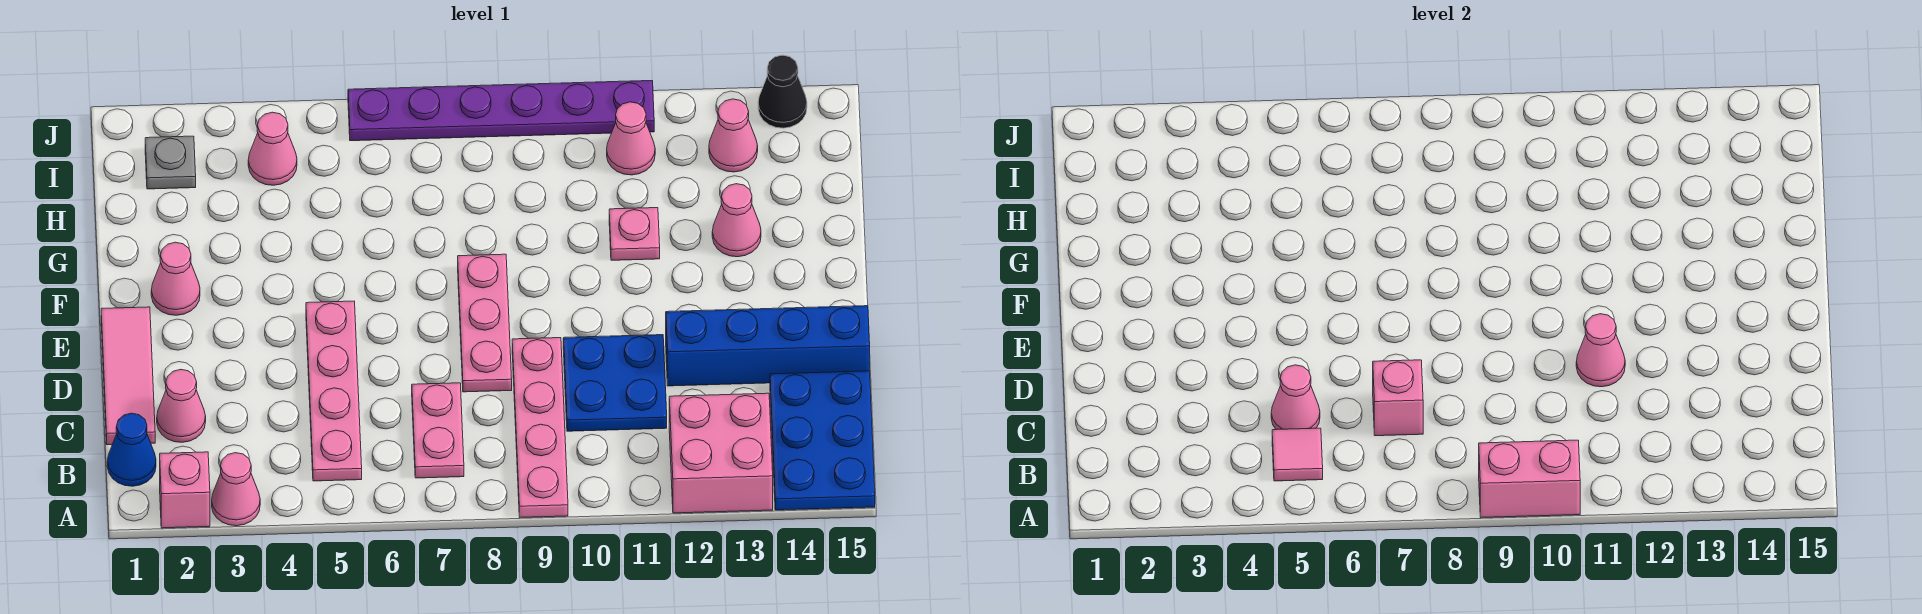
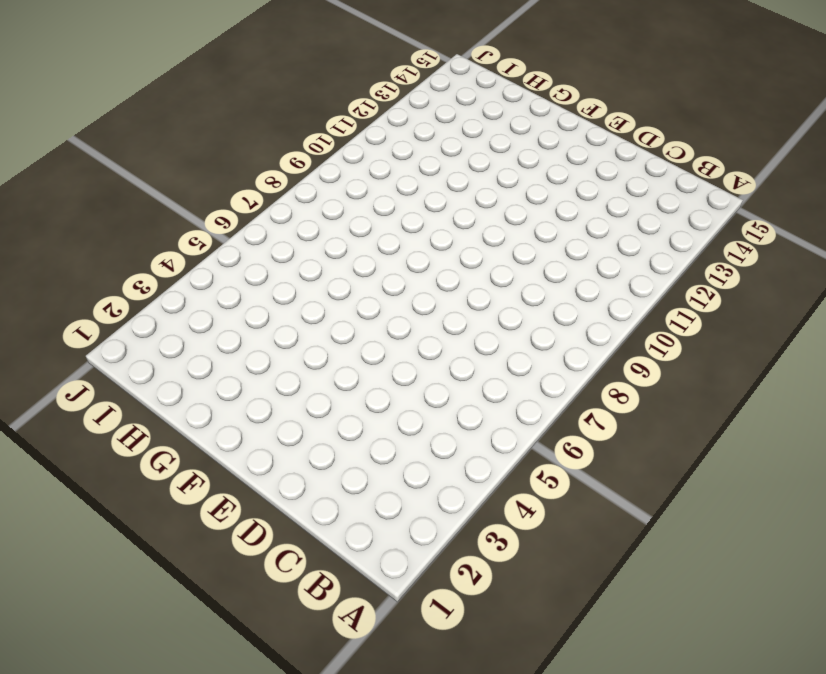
none -> pink 1x1 brick [160,452,210,528]
none -> pink 1x1 cone [212,453,260,526]
none -> pink 1x4 plate [512,338,568,517]

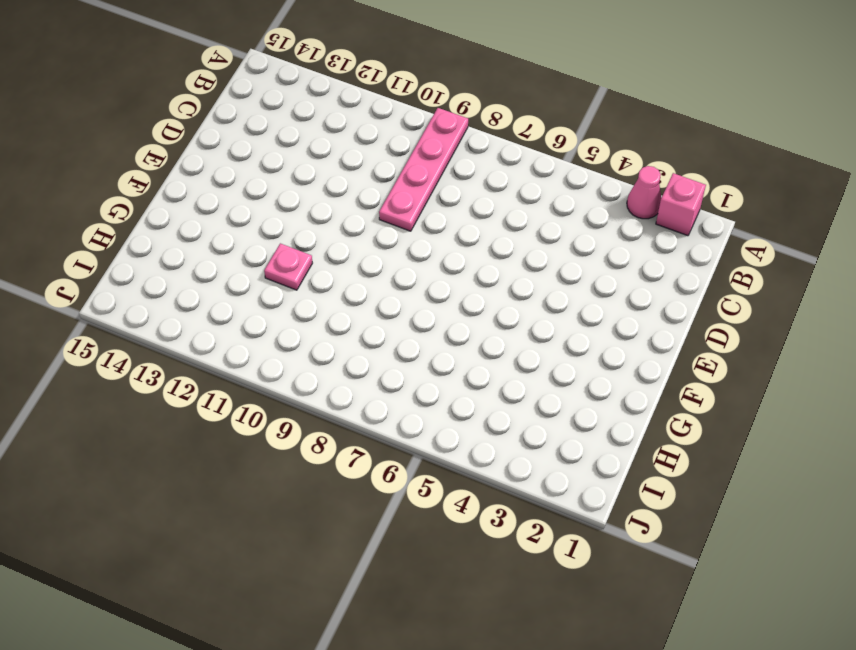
none -> pink 2x2 brick [669,393,773,513]
none -> blue 2x3 plate [770,371,875,510]
none -> blue 1x1 cone [107,413,156,486]

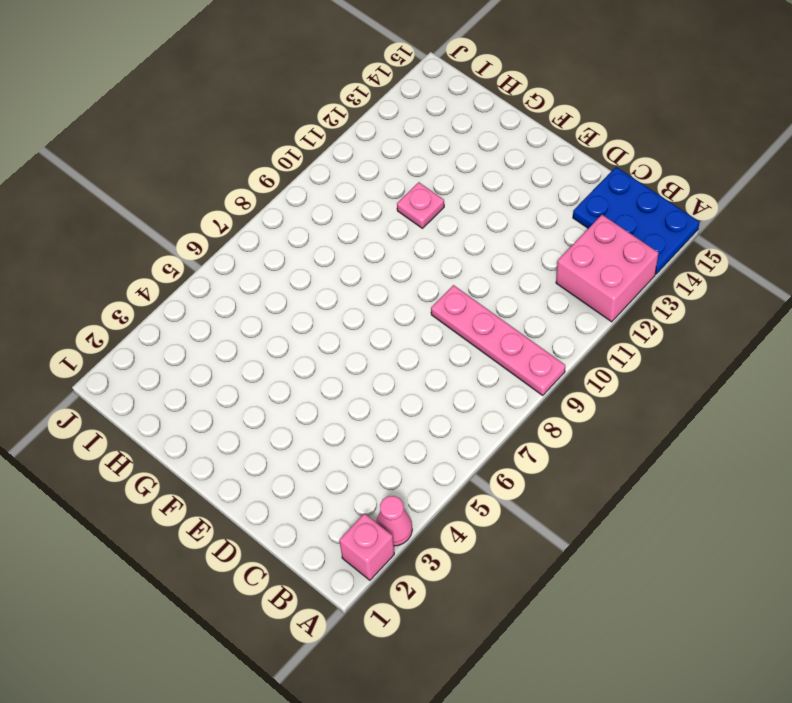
none -> blue 1x1 cone [107,413,156,486]
none -> pink 1x4 plate [306,301,362,481]
none -> pink 1x2 plate [412,383,464,478]

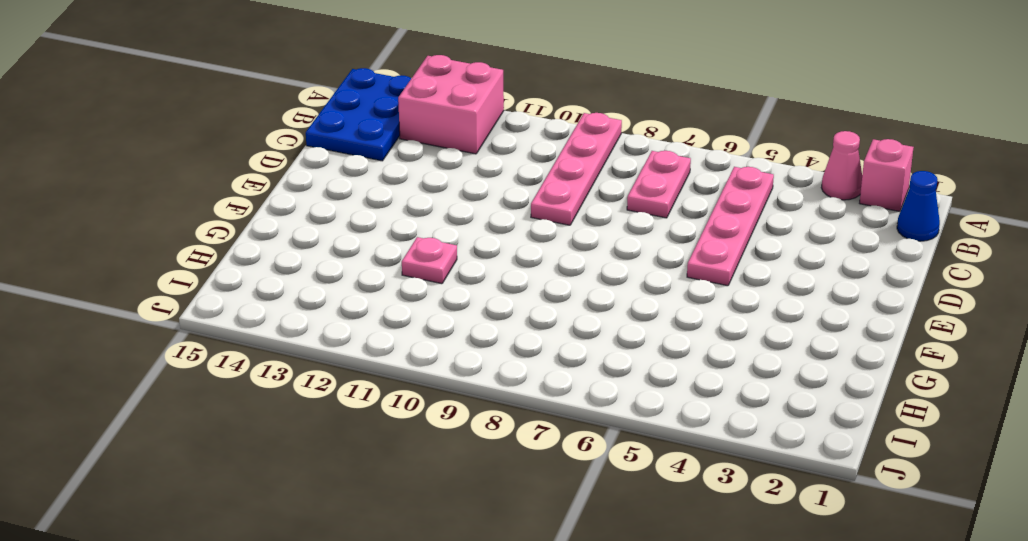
none -> pink 1x3 tile [101,307,155,445]
none -> pink 1x1 cone [157,369,206,442]
none -> blue 2x2 plate [563,335,667,431]

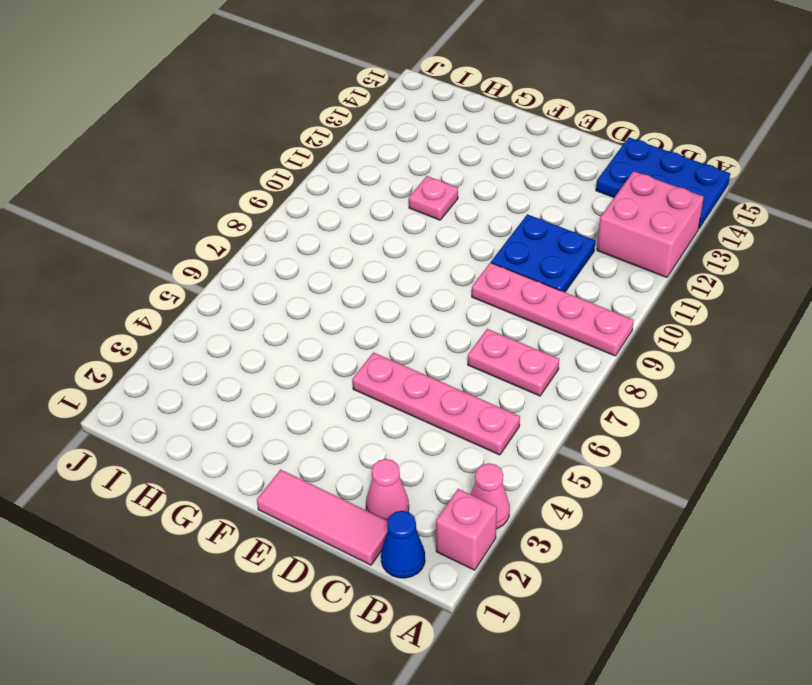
none -> pink 1x3 plate [458,254,512,392]
none -> blue 1x4 brick [666,306,870,386]
none -> pink 1x1 cone [151,242,200,315]

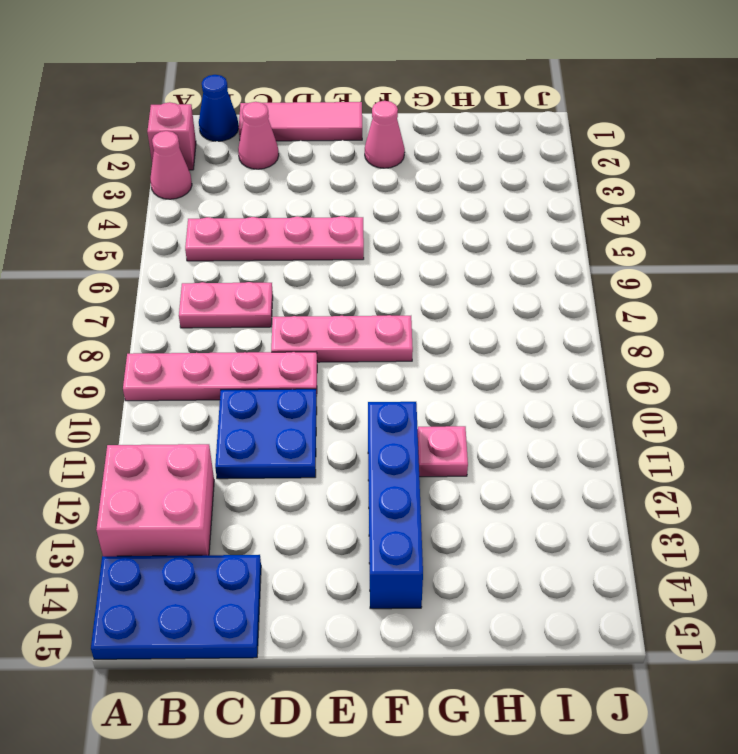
blue 1x4 brick [368,402,423,609] -> blue 1x4 brick moved to [666,306,870,386]
none -> pink 1x1 cone [712,184,761,257]
none -> grey 1x1 plate [145,136,196,189]
none -> pink 1x1 cone [248,112,297,185]

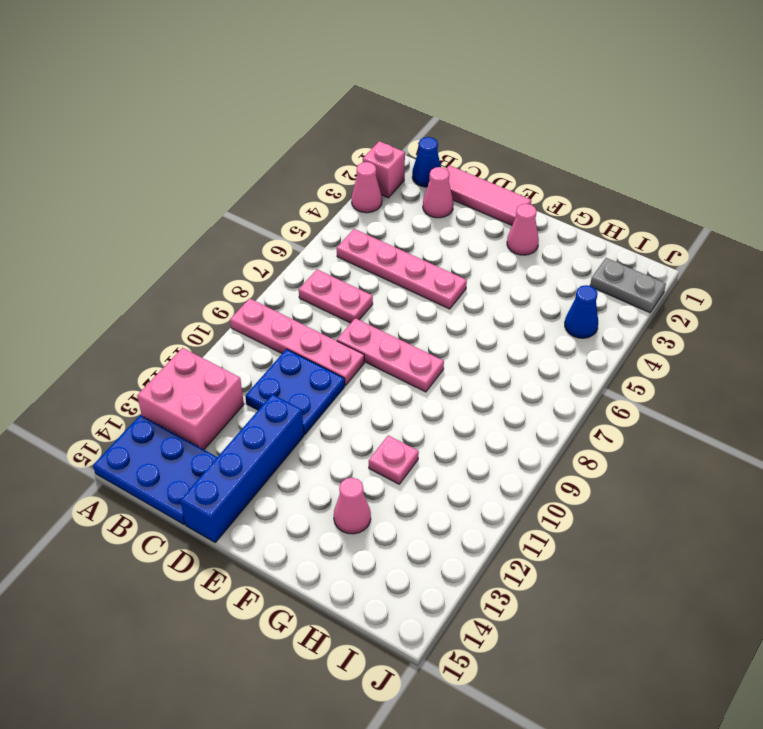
grey 1x2 plate [590,258,666,313] -> grey 1x1 plate [145,136,196,189]
blue 1x1 cone [565,285,598,338] -> pink 1x1 cone [248,112,297,185]
none -> pink 1x1 cone [607,102,655,175]
none -> pink 1x1 cone [709,99,758,172]
none -> purple 1x6 plate [348,81,654,141]

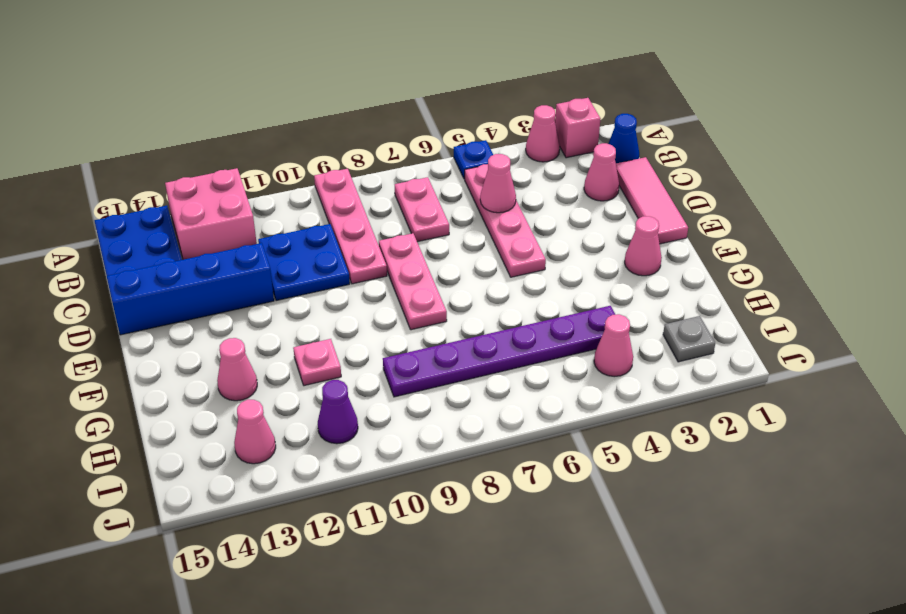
blue 1x1 plate [454,140,493,179] -> none
purple 1x6 plate [383,306,615,397] -> purple 1x6 plate moved to [348,81,654,141]
purple 1x1 cone [318,380,358,444] -> pink 1x1 cone [607,102,655,175]
none -> black 1x1 cone [758,55,807,128]
none -> pink 1x2 brick [1479,440,1580,517]
none -> pink 1x1 tile [1272,428,1323,481]

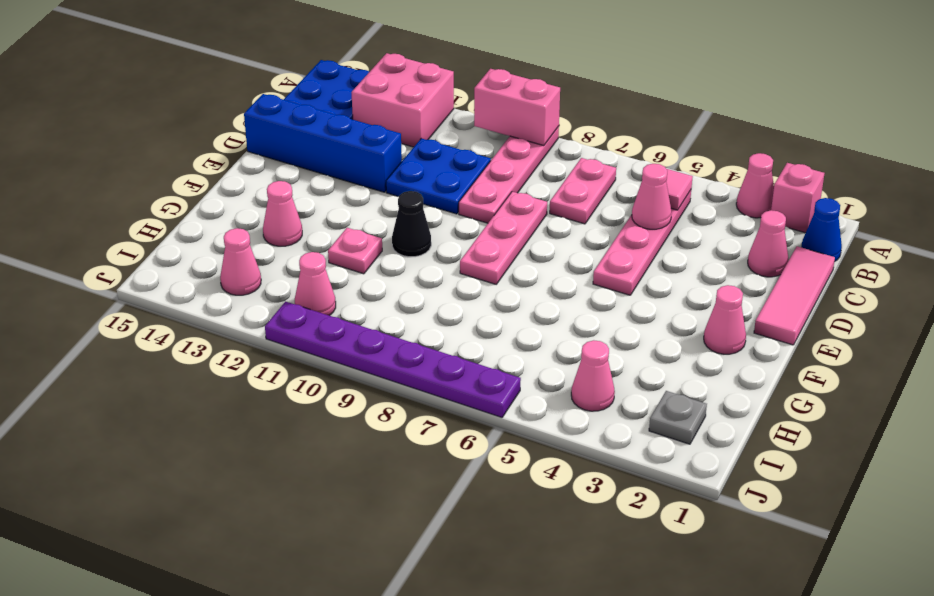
black 1x1 cone [392,191,431,257] -> black 1x1 cone moved to [758,55,807,128]
none -> pink 1x1 brick [1373,360,1423,436]
none -> pink 1x1 cone [1576,314,1625,387]

